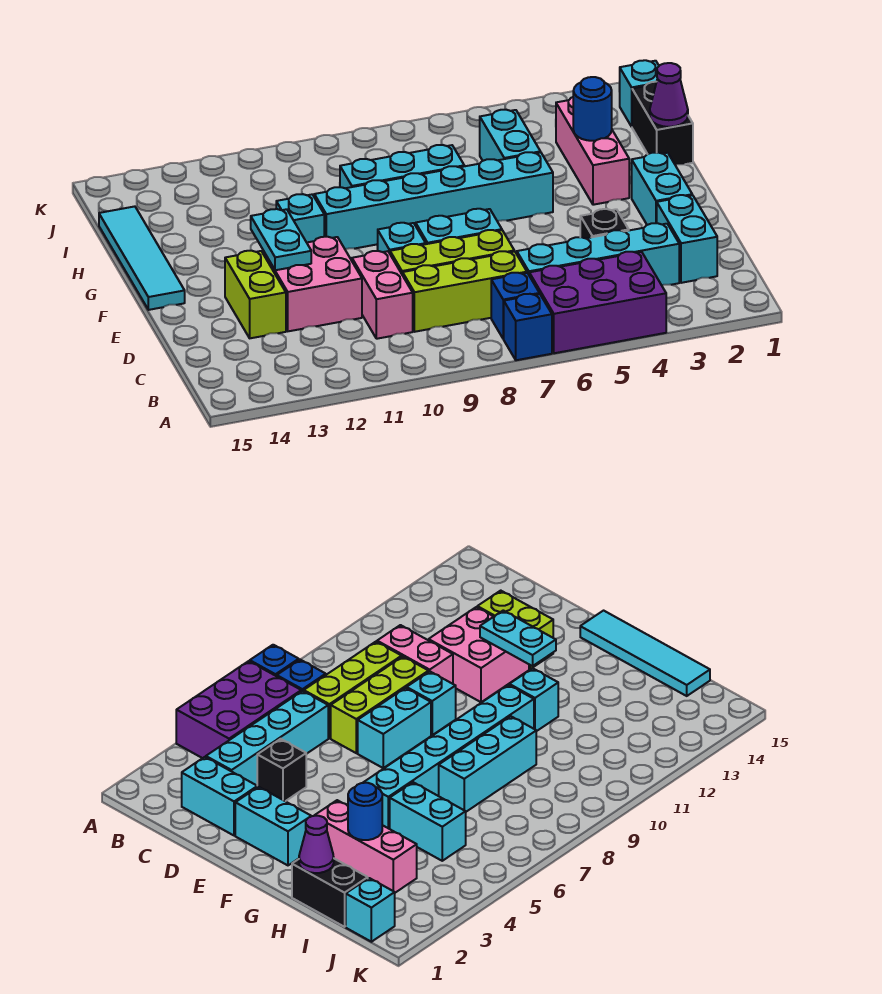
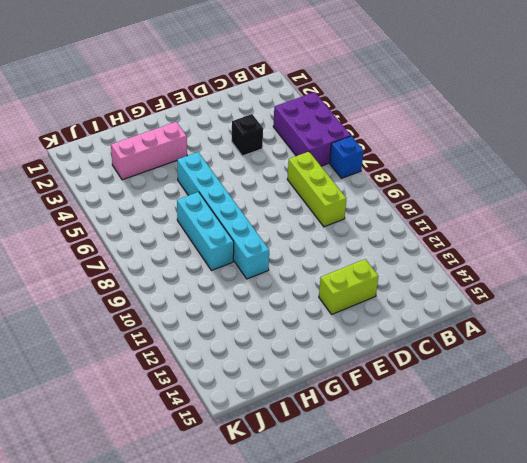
none -> blue 1x1 brick [491,273,539,339]
none -> cyan 1x2 brick [657,195,717,283]
none -> cyan 1x4 brick [517,223,679,285]

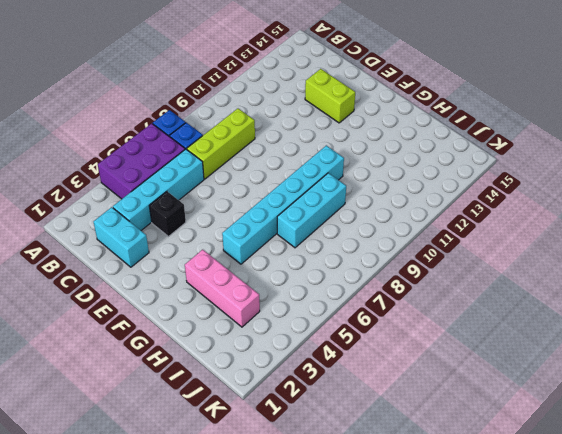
none -> pink 1x2 brick [352,251,413,339]
none -> lime 1x3 brick [390,230,514,275]
none -> pink 2x2 brick [263,237,362,331]

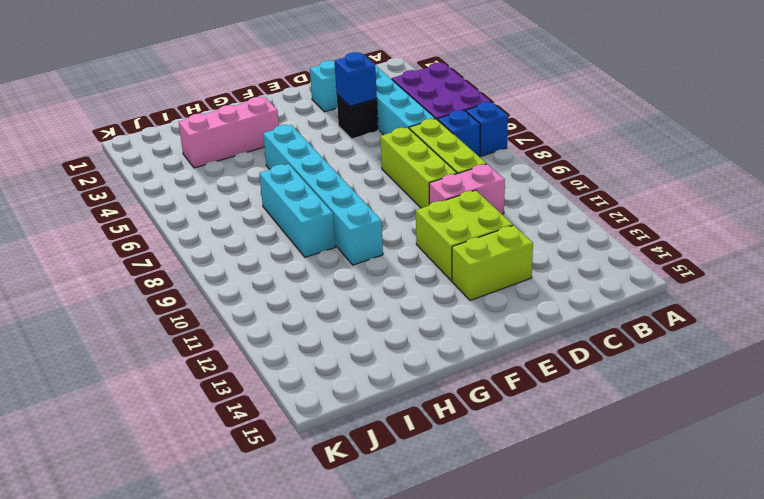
blue 1x1 brick [335,52,377,106] -> none
lime 2x2 brick [416,190,513,281] -> pink 2x2 brick [263,237,362,331]
none -> cyan 1x2 brick [632,153,692,225]
none -> cyan 1x2 brick [416,209,502,244]
none -> cyan 1x1 brick [377,223,426,253]

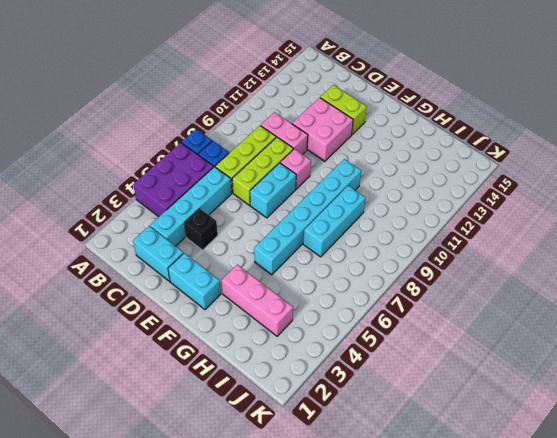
pink 1x1 brick [280,149,311,189] -> cyan 1x1 brick [377,223,426,253]
none -> cyan 1x4 tile [99,206,185,310]
none -> cyan 1x1 brick [276,194,324,242]
none -> black 1x2 brick [632,82,693,165]

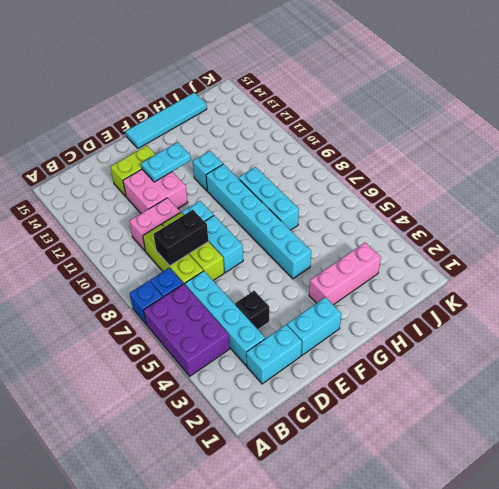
black 1x2 brick [154,210,208,266] -> black 1x2 brick moved to [632,82,693,165]
none -> cyan 1x2 brick [480,110,540,161]
none -> cyan 1x1 brick [620,60,659,127]
none -> purple 1x1 cone [650,63,688,127]

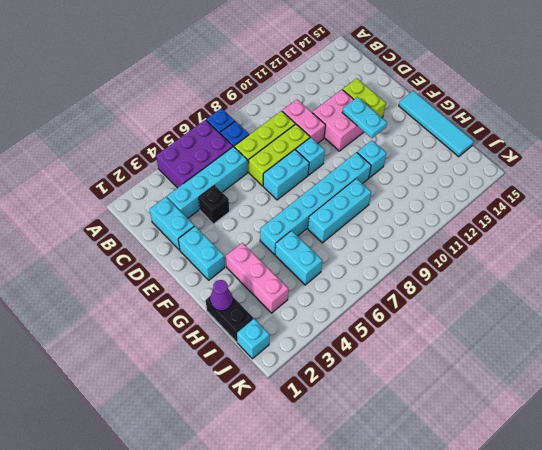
none -> blue 1x1 round brick [573,77,612,141]

